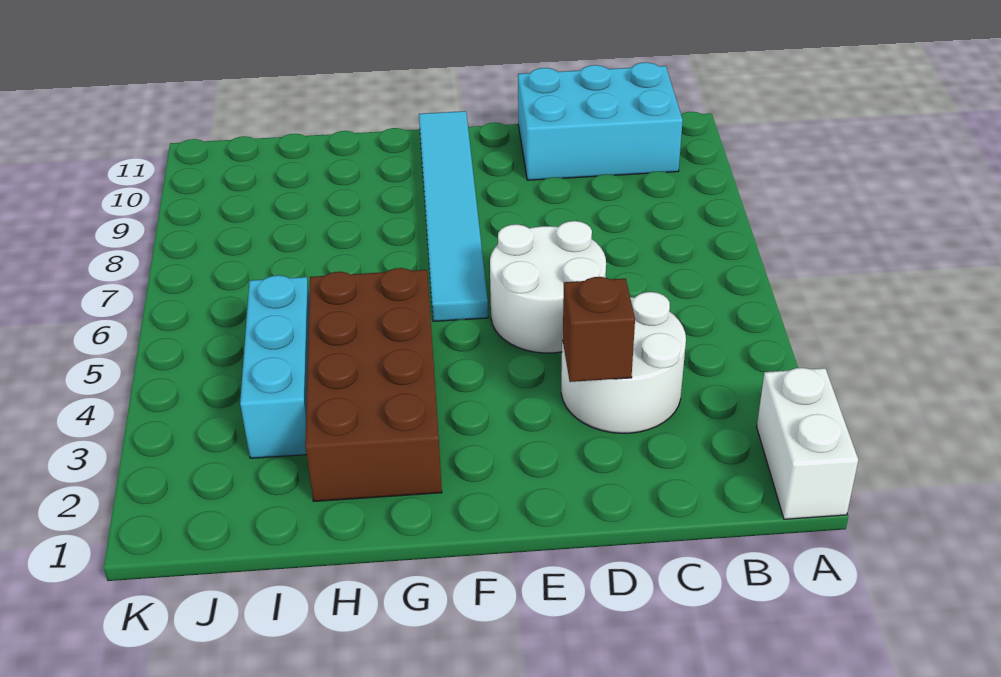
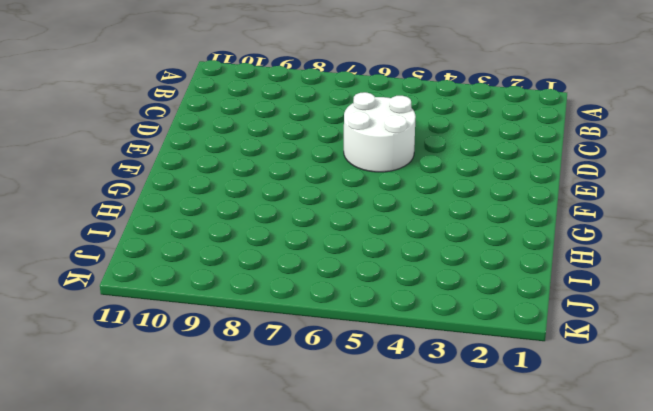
none -> white 1x2 brick [757,368,858,519]
none -> cyan 2x3 brick [518,62,683,180]

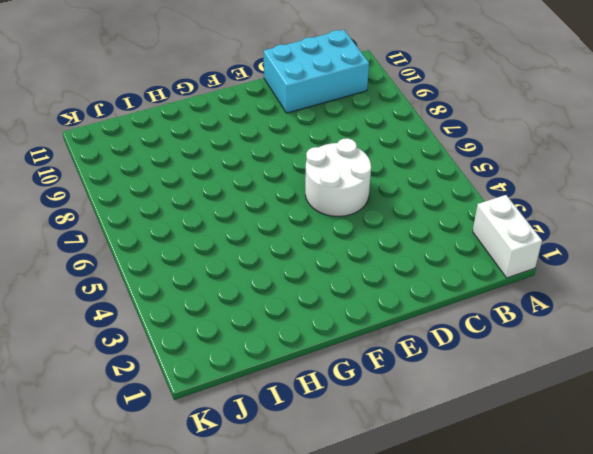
none -> white 2x2 round brick [561,292,686,433]
none -> cyan 1x6 tile [419,111,488,321]

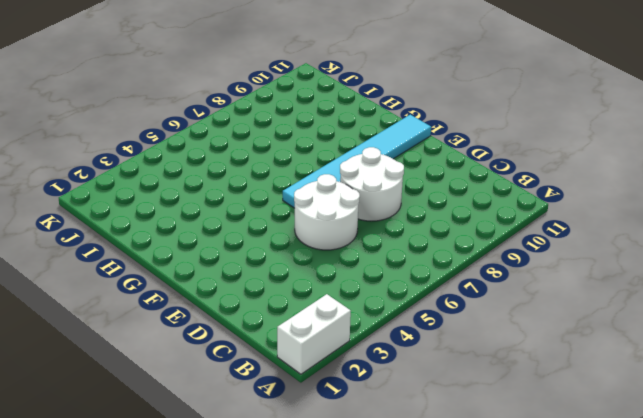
white 2x2 round brick [340,147,404,221] -> white 2x2 round brick moved to [561,292,686,433]
none -> cyan 2x3 brick [518,62,683,180]
none -> brown 2x4 brick [305,268,442,501]

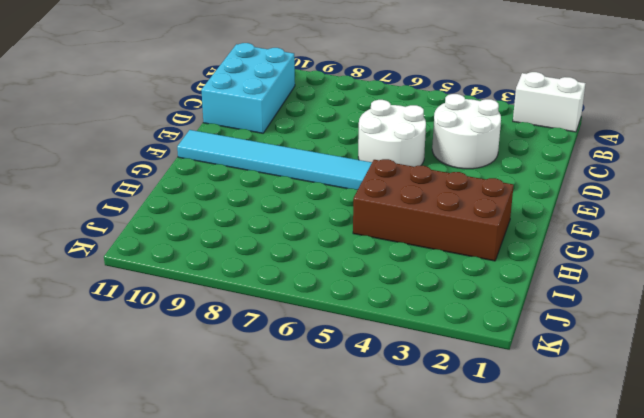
none -> cyan 1x3 brick [240,275,309,458]
none -> brown 1x1 brick [563,277,635,382]

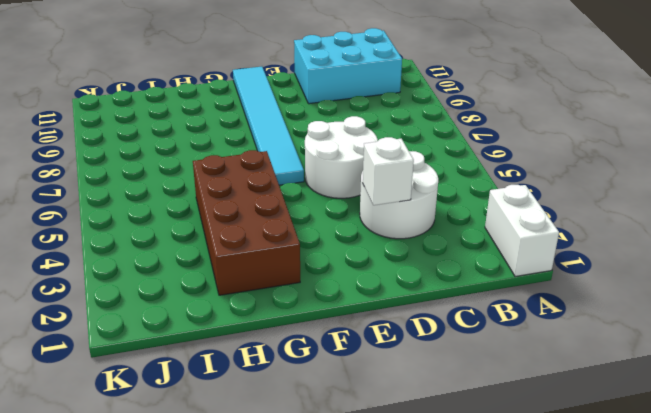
white 1x1 brick [363,137,414,205] -> brown 1x1 brick [563,277,635,382]
none -> cyan 1x3 brick [240,275,309,458]

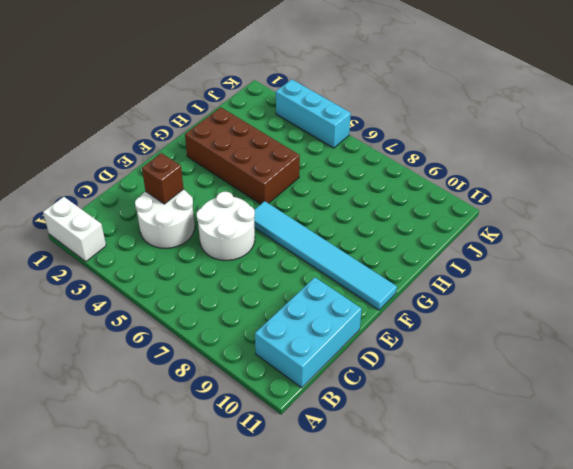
cyan 1x3 brick [276,79,351,148] -> cyan 1x3 brick moved to [240,275,309,458]

